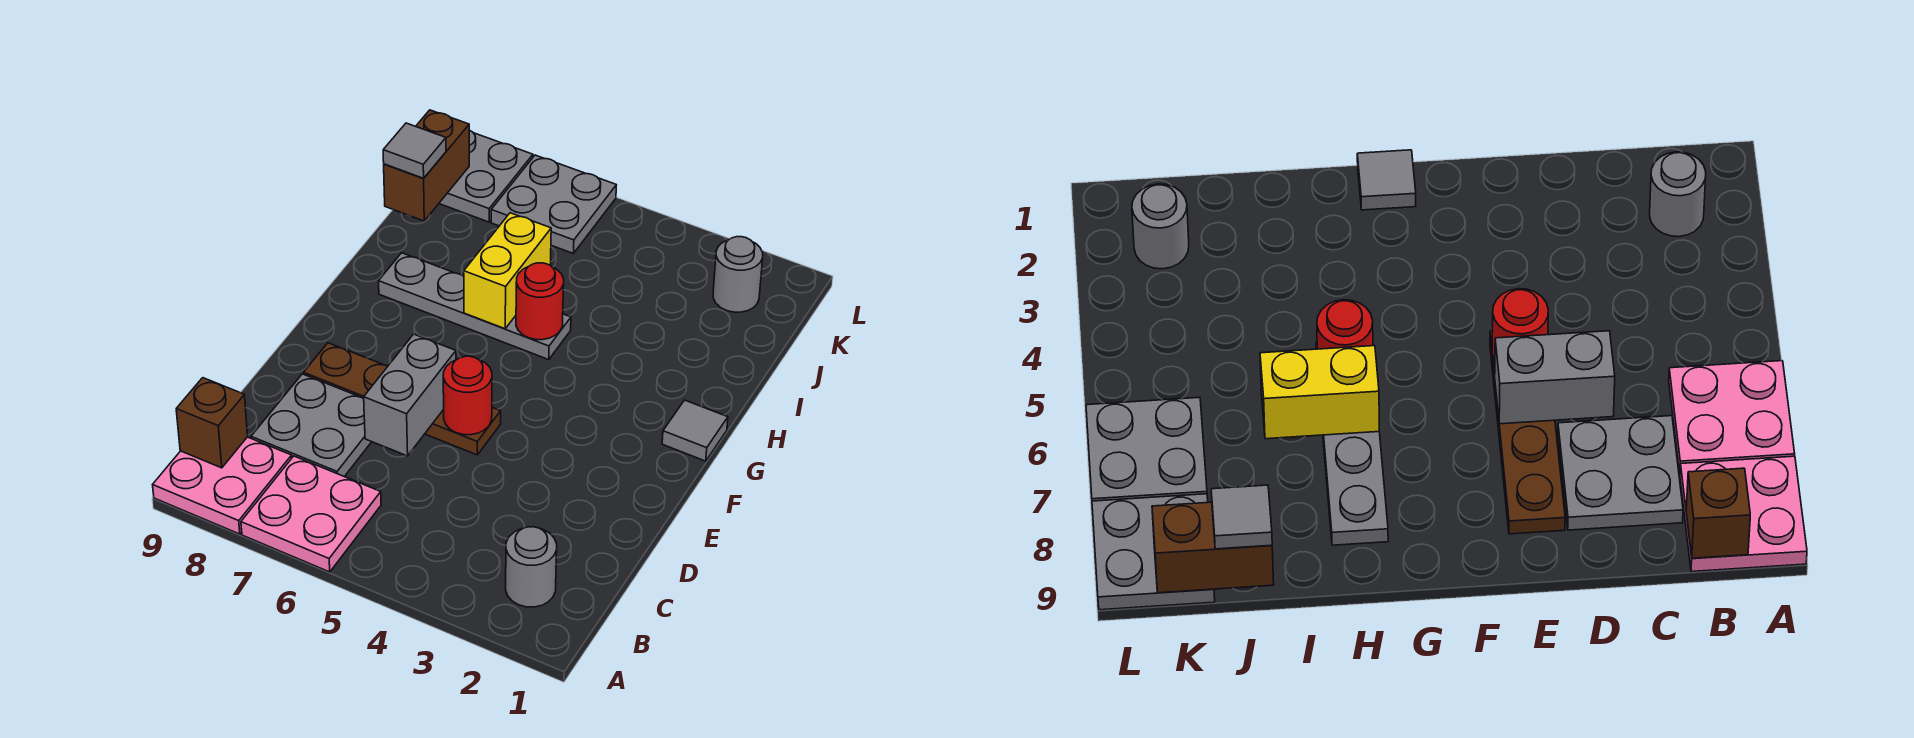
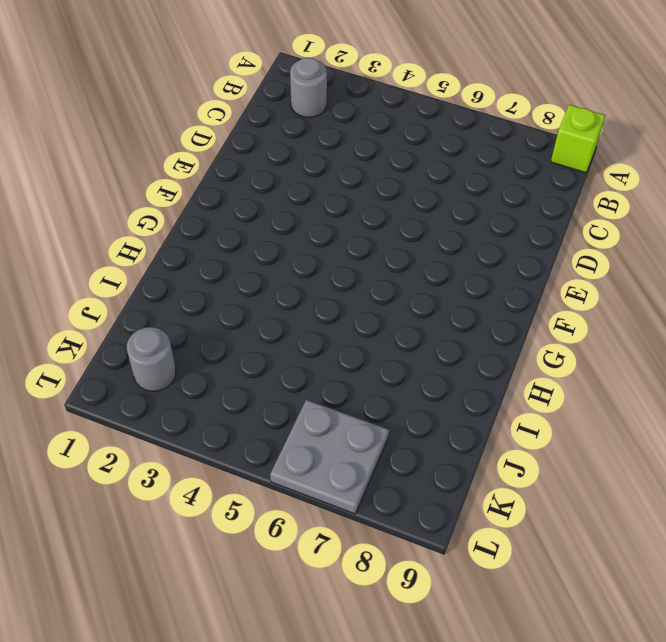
lime 1x1 brick [551,105,605,173] -> pink 2x2 plate [153,437,292,534]
none -> pink 2x2 plate [241,456,381,572]
none -> grey 2x2 plate [251,374,371,477]
none -> brown 1x4 plate [304,343,501,455]

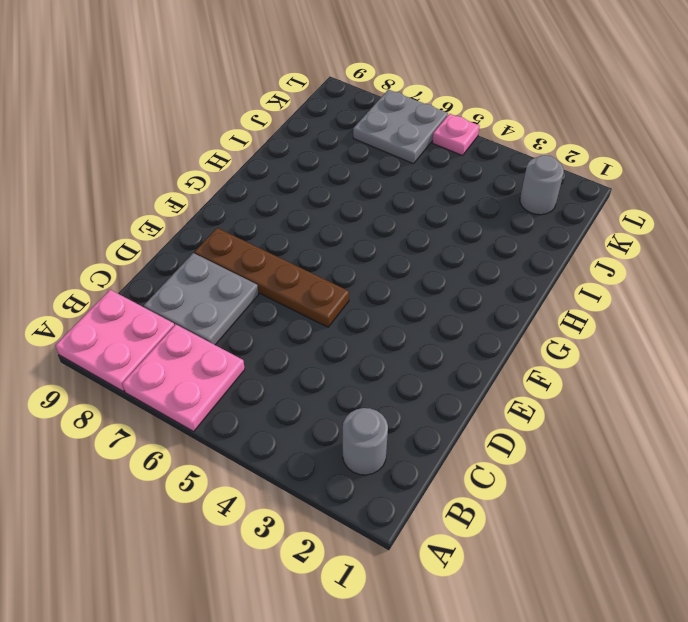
pink 1x1 plate [433,114,479,155] -> none
none -> grey 1x1 tile [662,400,728,461]
none -> grey 1x4 plate [379,253,571,360]
none -> grey 2x2 plate [439,130,533,222]

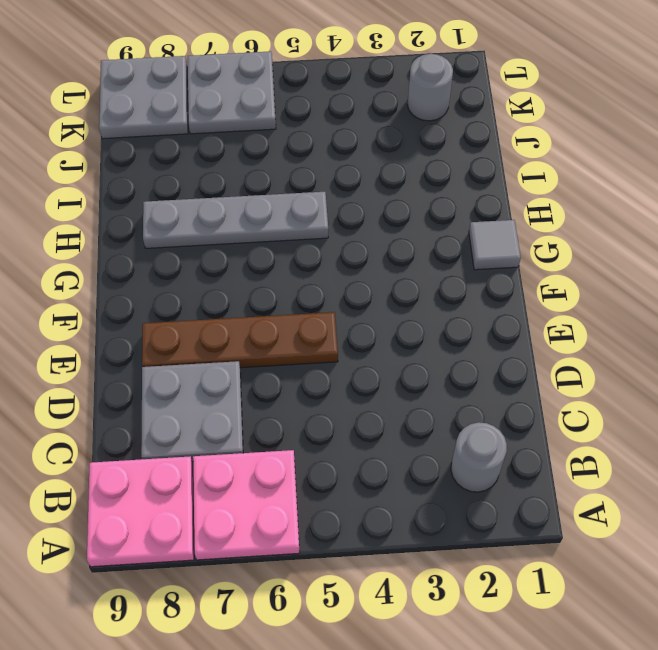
none -> brown 1x1 brick [176,378,248,468]
none -> grey 1x2 brick [363,334,456,456]
none -> red 1x1 round brick [443,356,492,435]

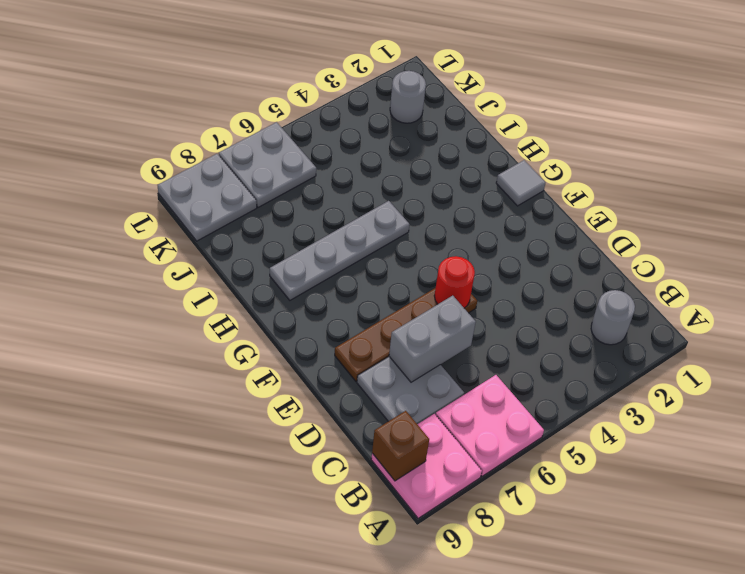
grey 1x2 brick [389,296,476,382] -> grey 1x2 brick turned to [363,334,456,456]
none -> red 1x1 round brick [516,263,564,340]
none -> yellow 1x2 brick [464,213,551,329]
none -> brown 1x2 brick [384,110,469,221]

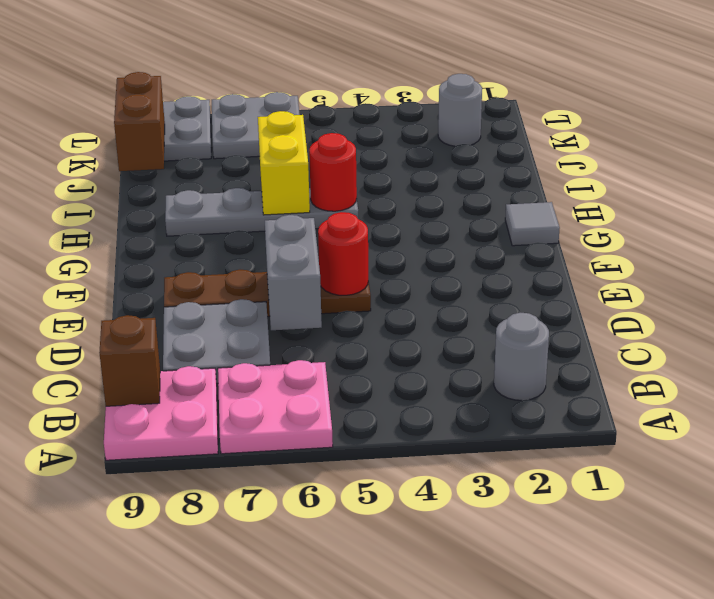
none -> grey 1x1 tile [383,123,446,178]

